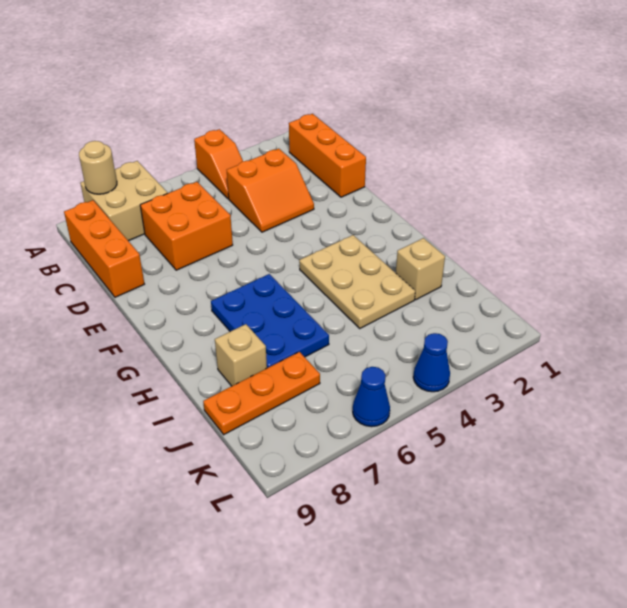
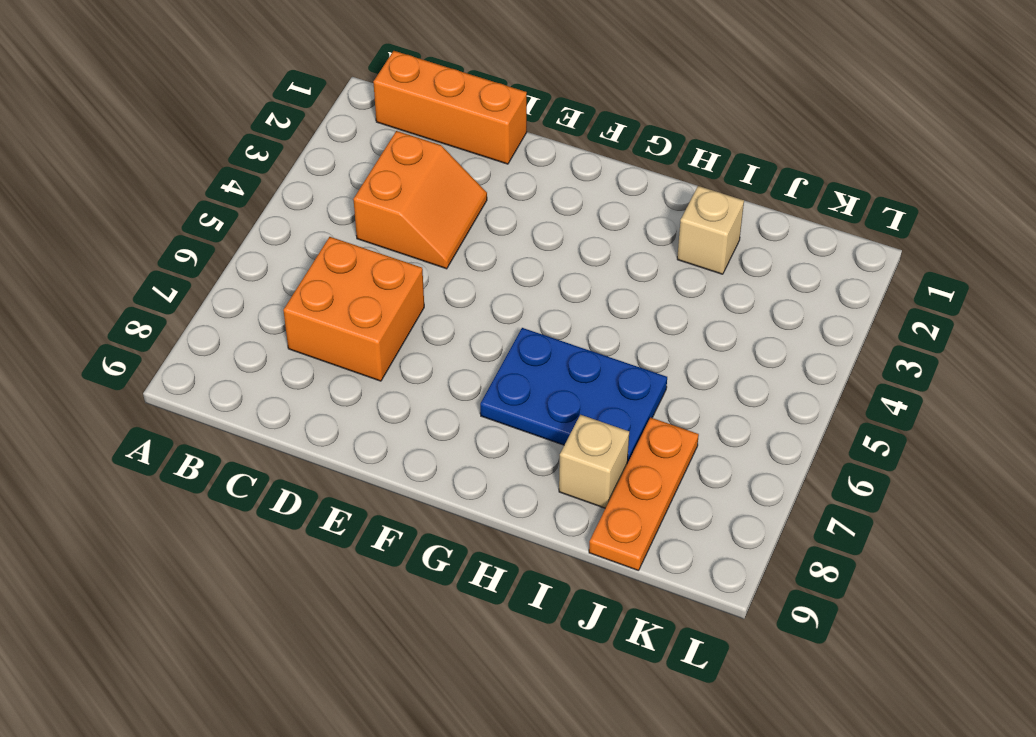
none -> orange 1x2 slope [194,129,243,199]
none -> tan 2x2 brick [80,161,168,241]
none -> orange 1x3 brick [64,200,144,297]

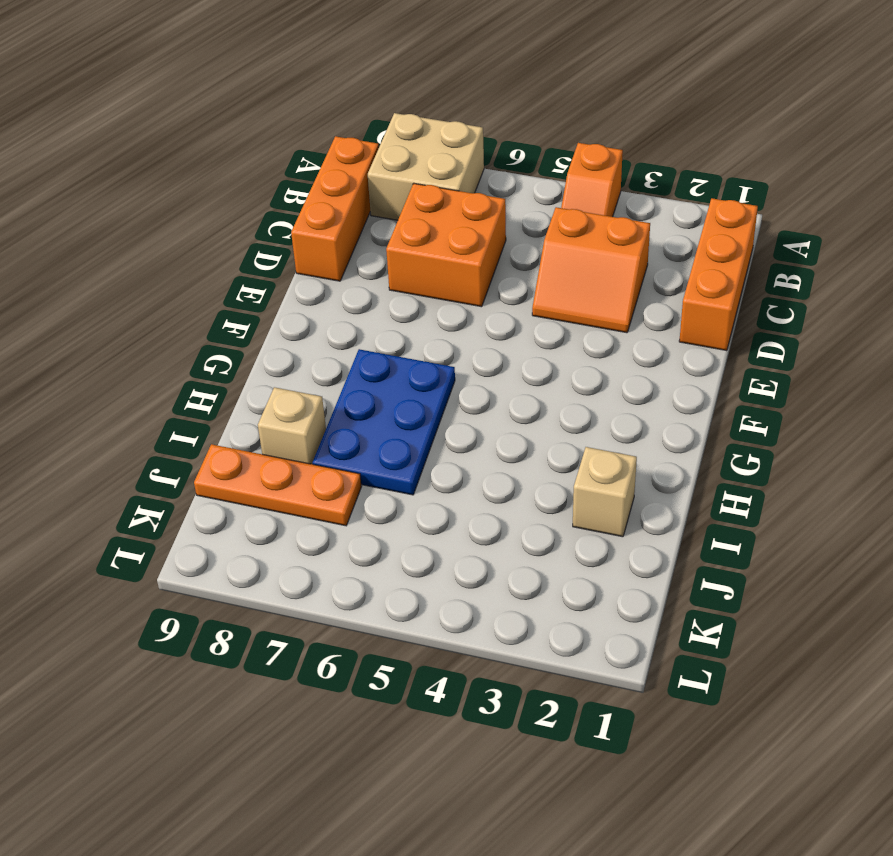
none -> tan 2x3 plate [299,235,415,328]
none -> blue 1x1 cone [413,333,450,392]
none -> blue 1x1 cone [353,367,390,427]

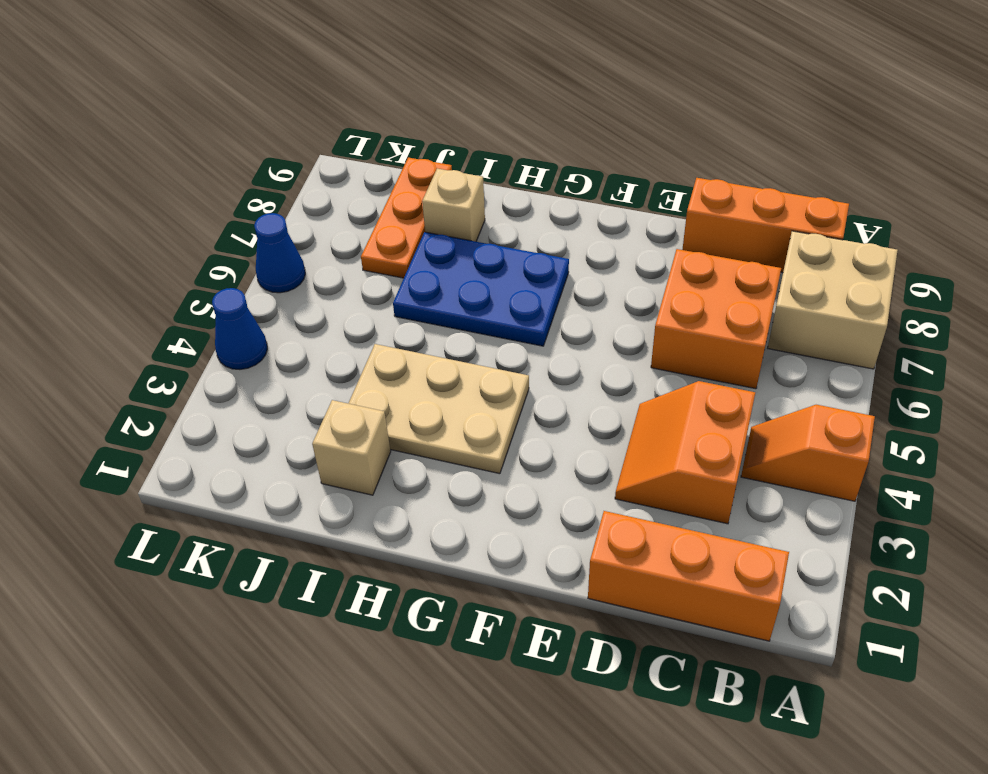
none -> tan 1x1 round brick [79,141,117,194]

